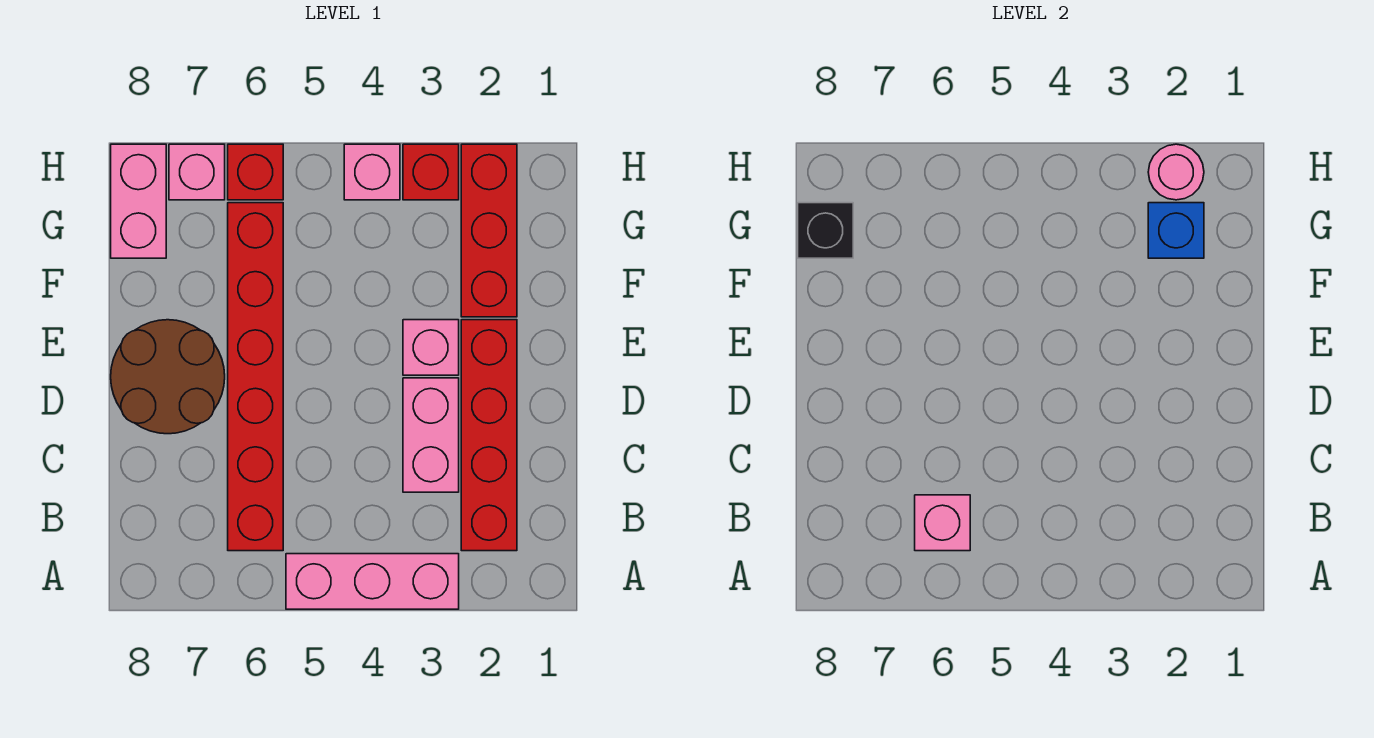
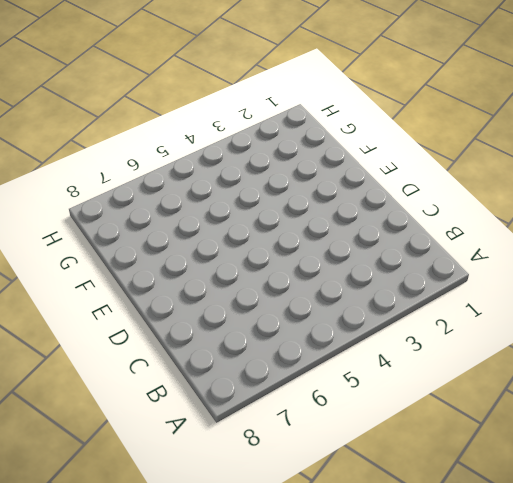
none -> pink 1x3 brick [286,554,459,609]
none -> red 1x4 brick [461,320,517,551]
none -> red 1x6 brick [228,203,283,551]

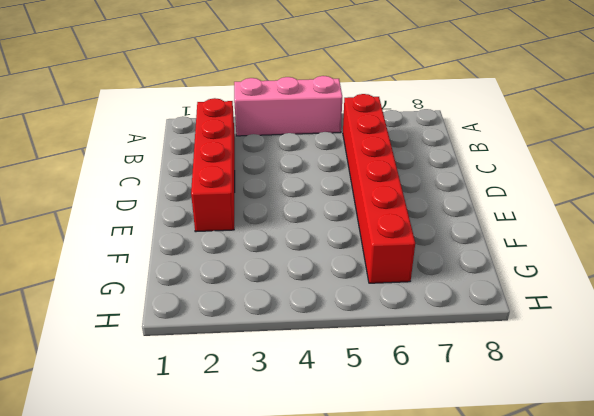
none -> pink 1x2 brick [403,378,459,492]
none -> brown 2x2 round brick [111,320,225,434]
none -> pink 1x1 brick [403,320,459,375]

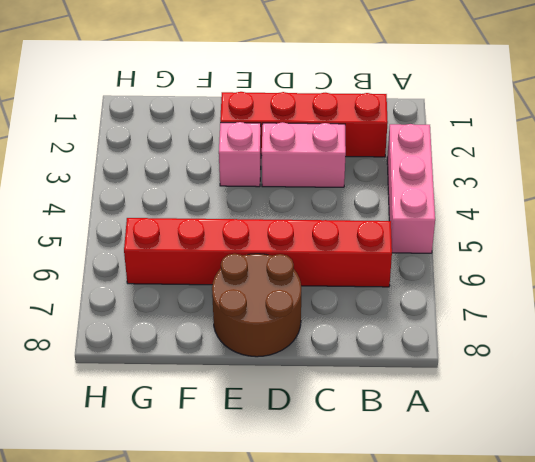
none -> red 1x3 brick [461,144,517,317]
none -> pink 1x2 brick [111,144,166,258]
none -> red 1x1 brick [403,144,459,200]

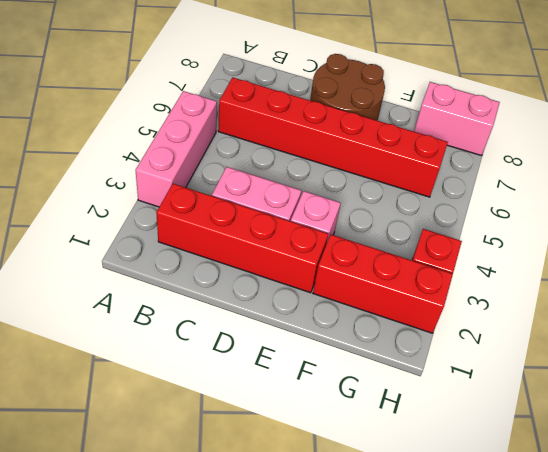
none -> pink 1x1 brick [344,144,400,200]
none -> red 1x1 brick [228,144,283,200]
none -> pink 1x1 brick [169,144,225,200]

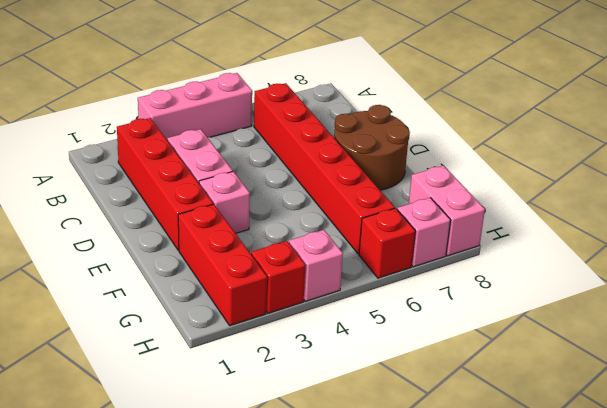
none -> pink 1x1 brick [915,495,970,551]
none -> blue 1x1 brick [1148,203,1204,258]
none -> black 1x1 brick [798,203,853,258]

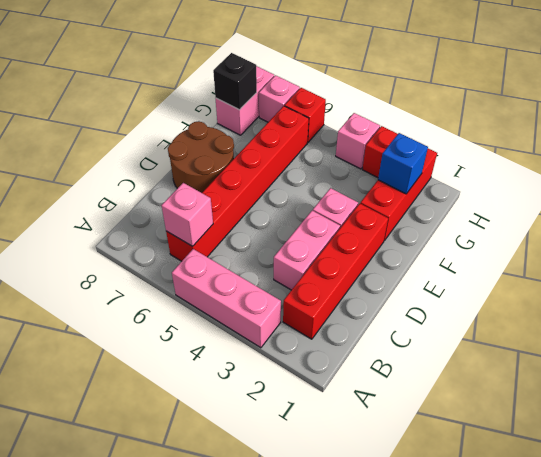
none -> pink 1x1 round brick [1148,144,1204,200]

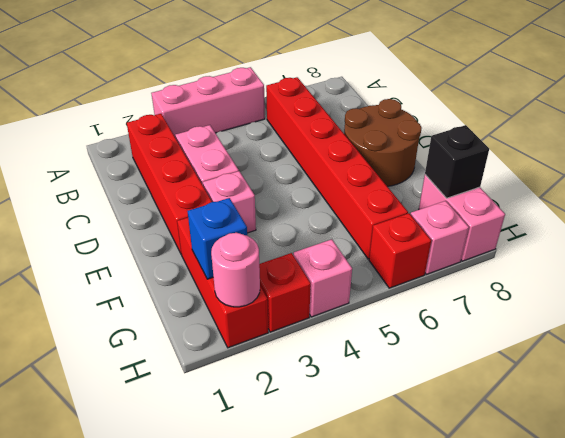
none -> pink 1x1 brick [915,495,970,551]

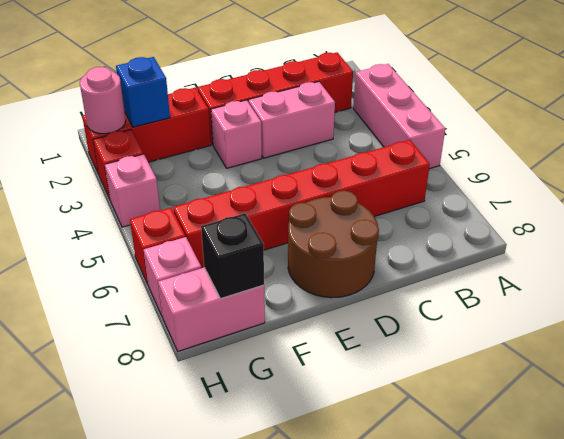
none -> pink 1x1 brick [915,495,970,551]

